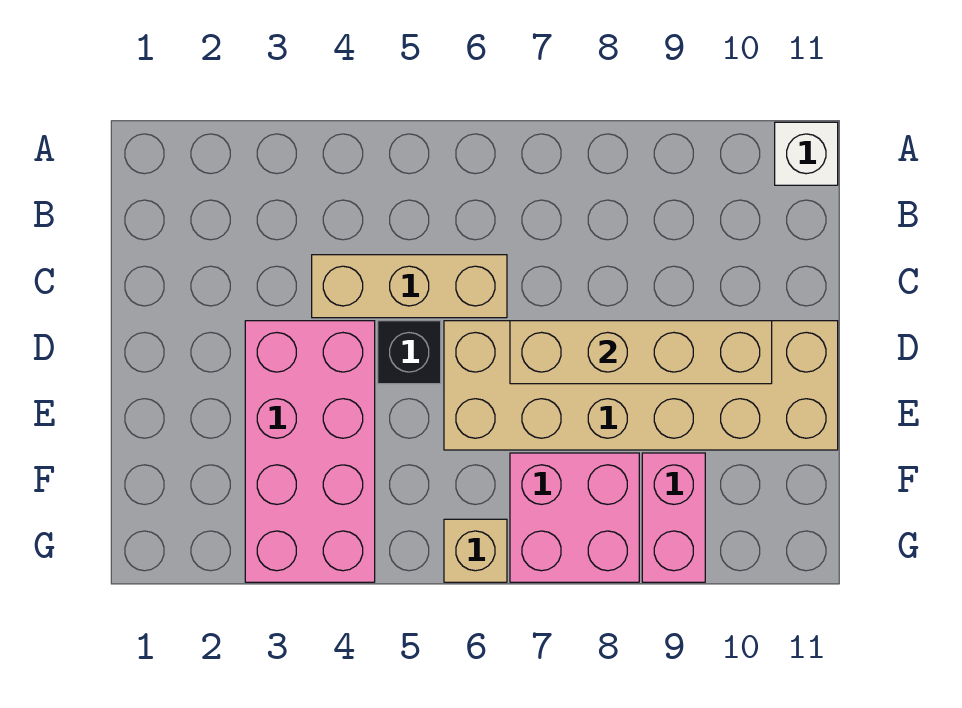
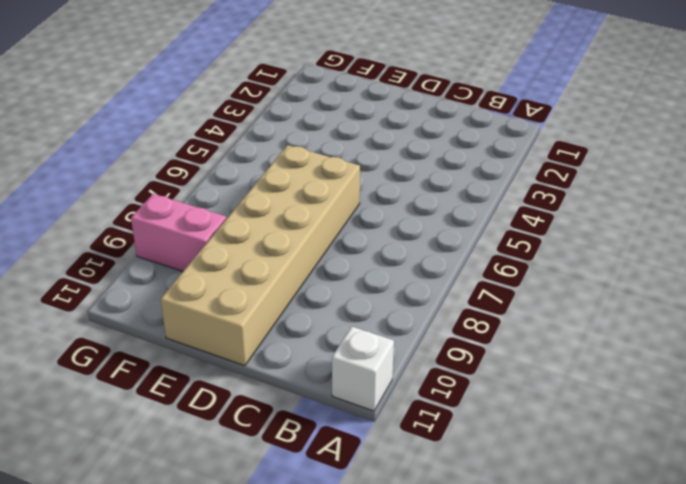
none -> tan 1x3 brick [312,255,507,318]
none -> pink 2x4 brick [245,321,375,582]

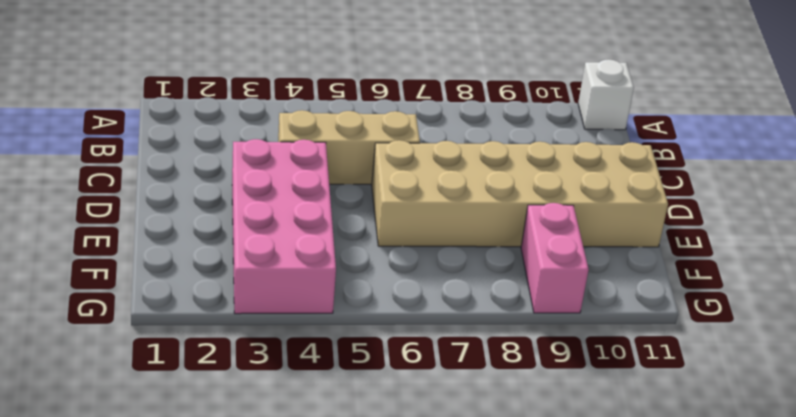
none -> black 1x1 brick [378,321,441,384]
none -> pink 2x2 brick [510,453,639,582]

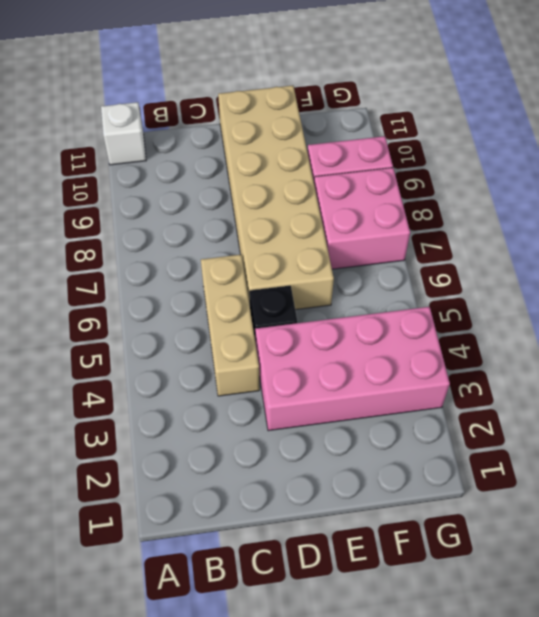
none -> tan 1x1 brick [444,519,507,582]
none -> tan 1x4 brick [510,321,772,384]

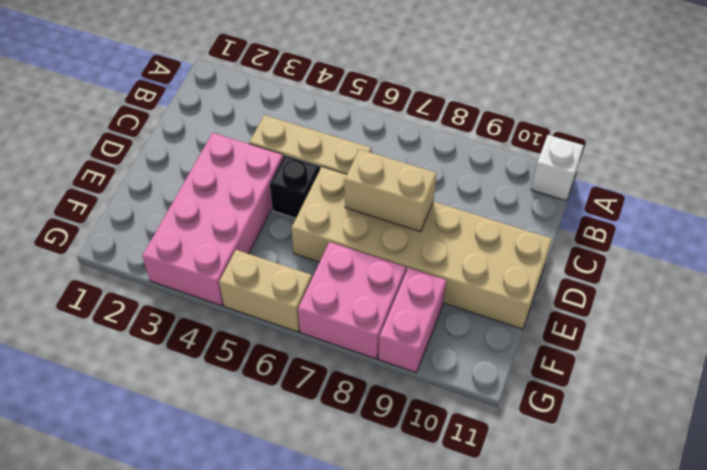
tan 1x2 brick [345,149,436,232] -> tan 1x4 brick [510,321,772,384]
tan 1x2 brick [219,250,312,332] -> tan 1x1 brick [444,519,507,582]

